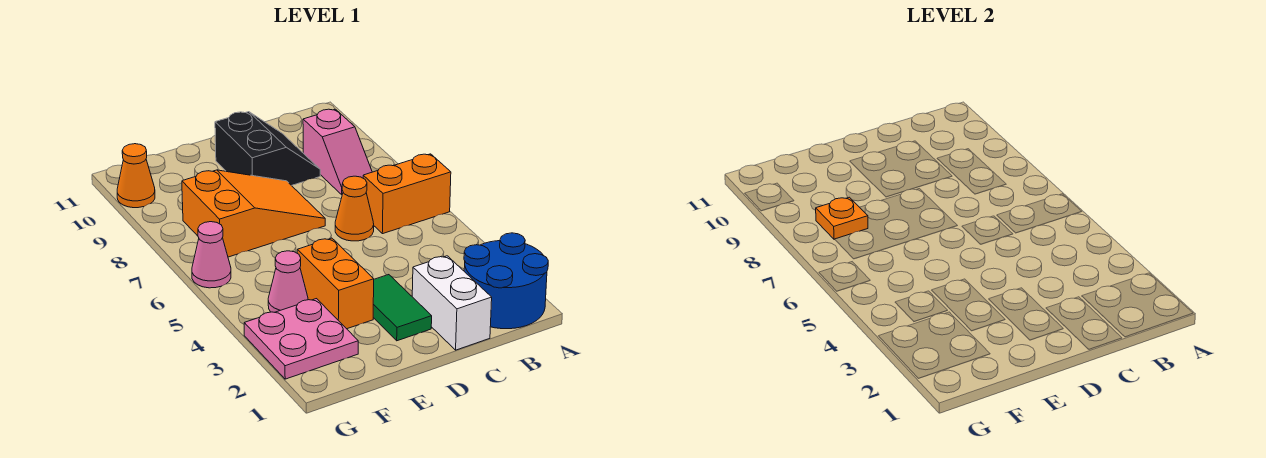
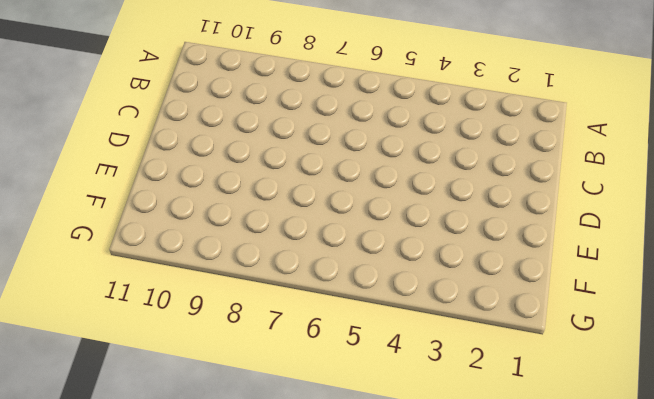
none -> blue 2x2 round brick [464,233,548,329]
none -> orange 1x2 brick [363,154,451,234]
none -> pink 1x2 slope [303,109,372,195]

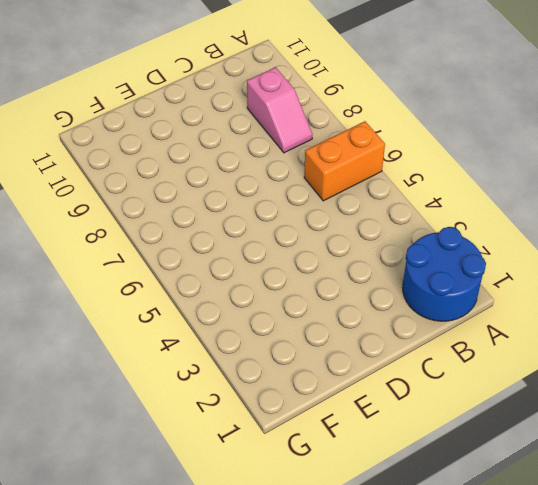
none -> white 1x2 brick [412,256,492,350]
none -> orange 1x1 cone [335,176,374,241]
none -> black 2x2 slope [215,112,320,186]

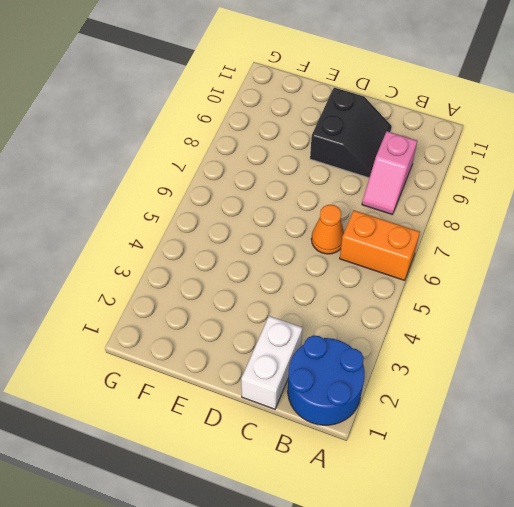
none -> green 1x2 tile [373,275,432,341]
none -> orange 2x3 slope [182,170,325,257]
none -> orange 1x2 brick [297,238,374,329]

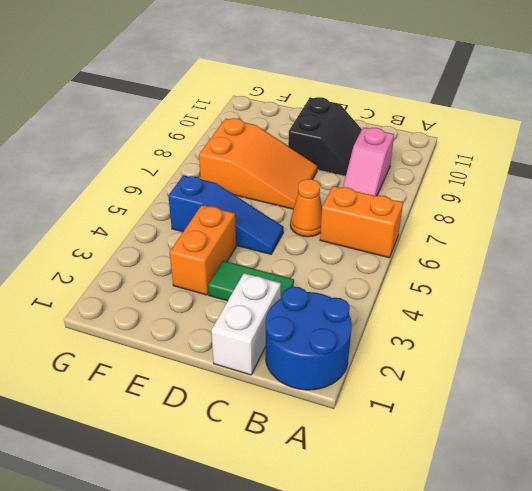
green 1x2 tile [208,261,294,301] -> green 1x2 tile turned to [373,275,432,341]
blue 1x3 slope [168,175,283,254] -> none
none -> pink 2x2 plate [244,299,358,379]
none -> pink 1x1 cone [268,251,308,312]
none -> pink 1x1 cone [192,222,231,288]

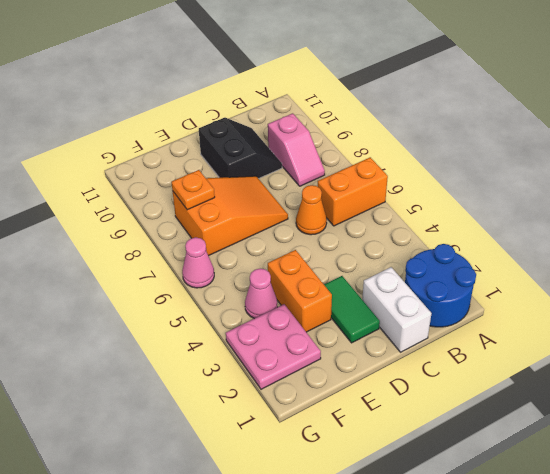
none -> orange 1x1 cone [117,144,155,208]

